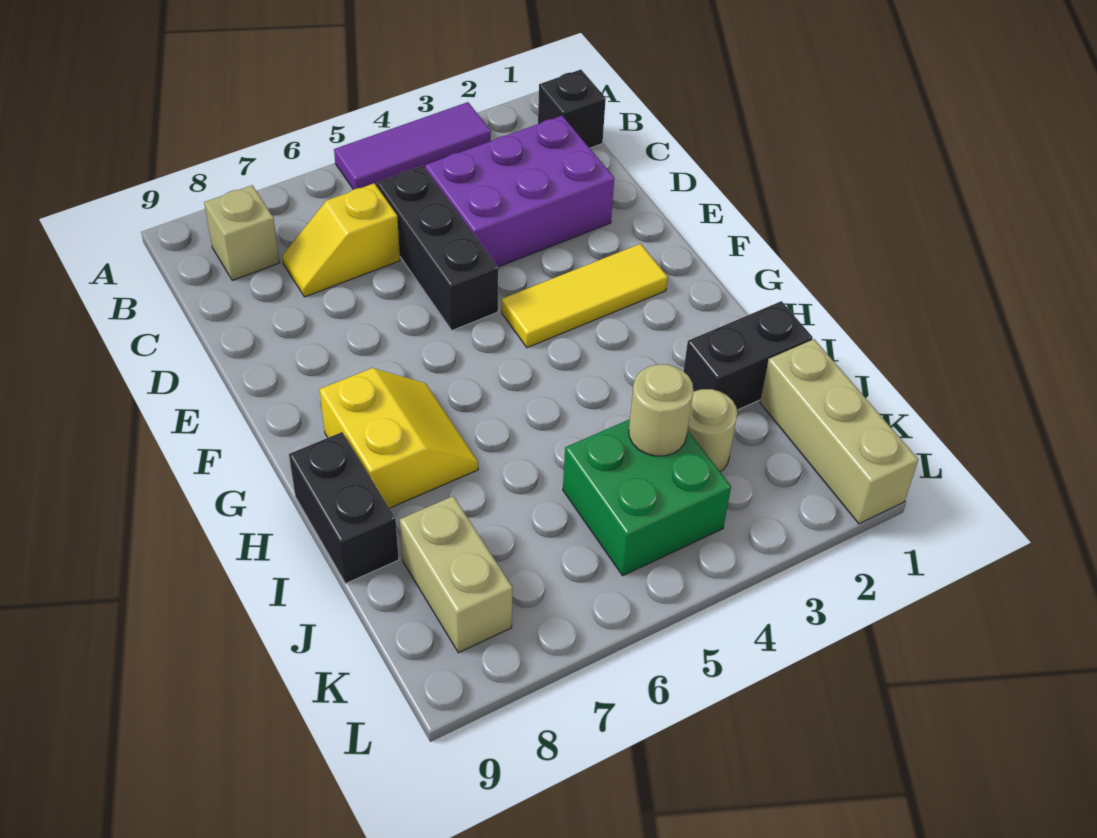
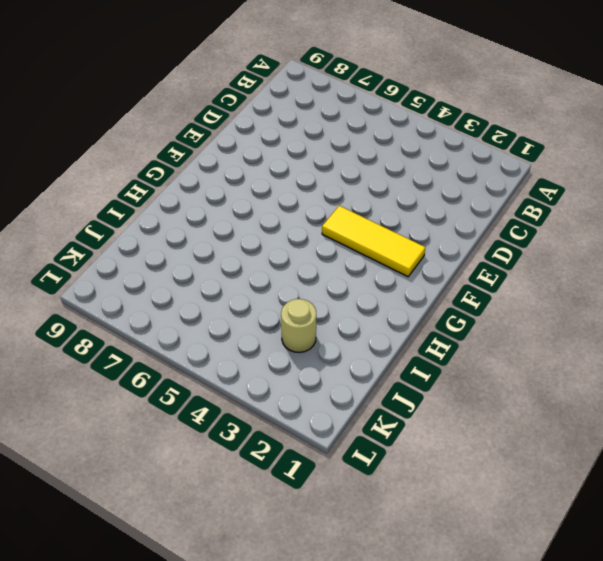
none -> purple 1x3 tile [334,102,491,190]
none -> black 1x1 brick [538,70,606,148]
none -> tan 1x1 brick [204,185,280,280]

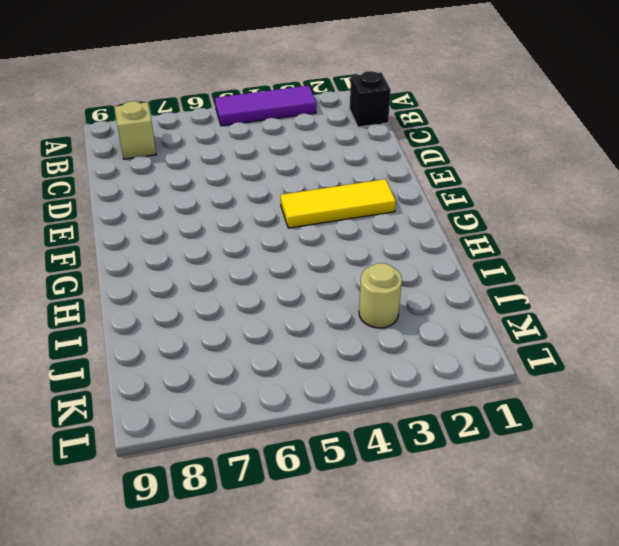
none -> purple 2x3 brick [425,116,614,267]
none -> black 1x3 brick [377,166,498,330]
none -> yellow 1x2 slope [282,183,400,297]

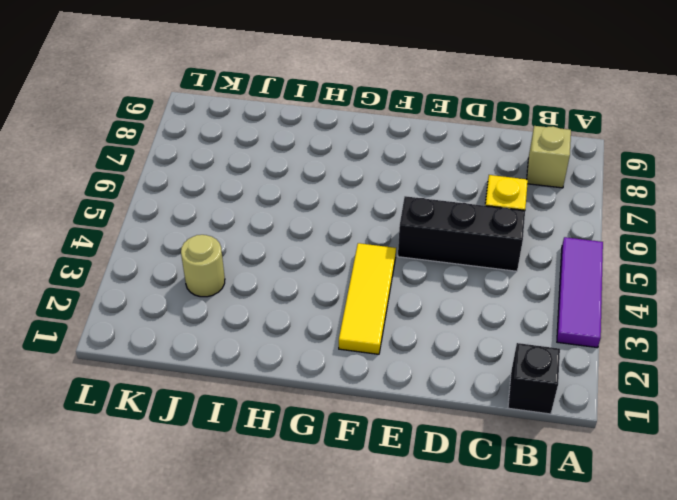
none -> purple 2x3 brick [425,116,614,267]
none -> yellow 2x2 slope [319,368,478,508]
none -> black 1x2 brick [289,432,399,584]

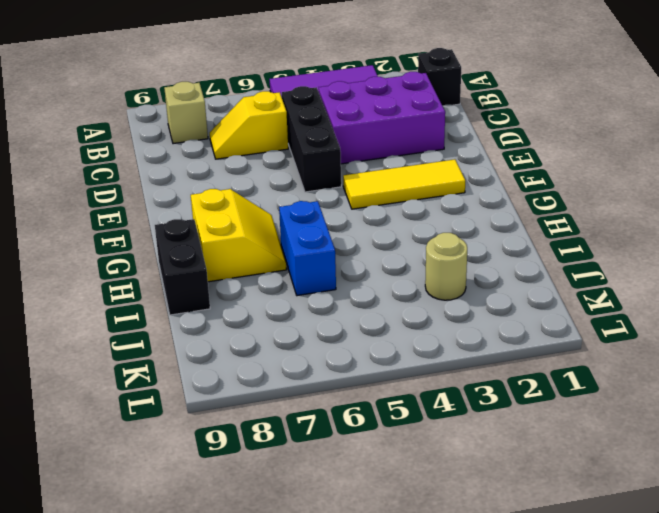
blue 1x2 brick [279,201,336,296] -> none
none -> black 1x2 brick [684,301,813,410]
none -> tan 1x3 brick [760,339,918,524]
none -> green 2x2 brick [563,419,731,576]

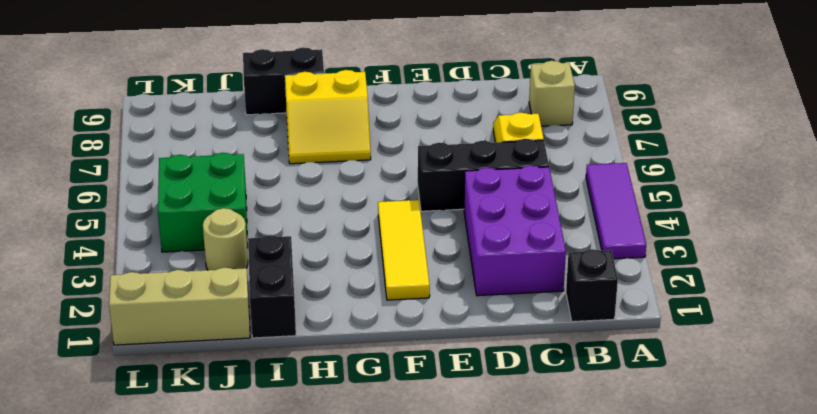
none -> tan 1x2 brick [400,496,513,653]
none -> tan 1x1 round brick [629,364,693,456]

